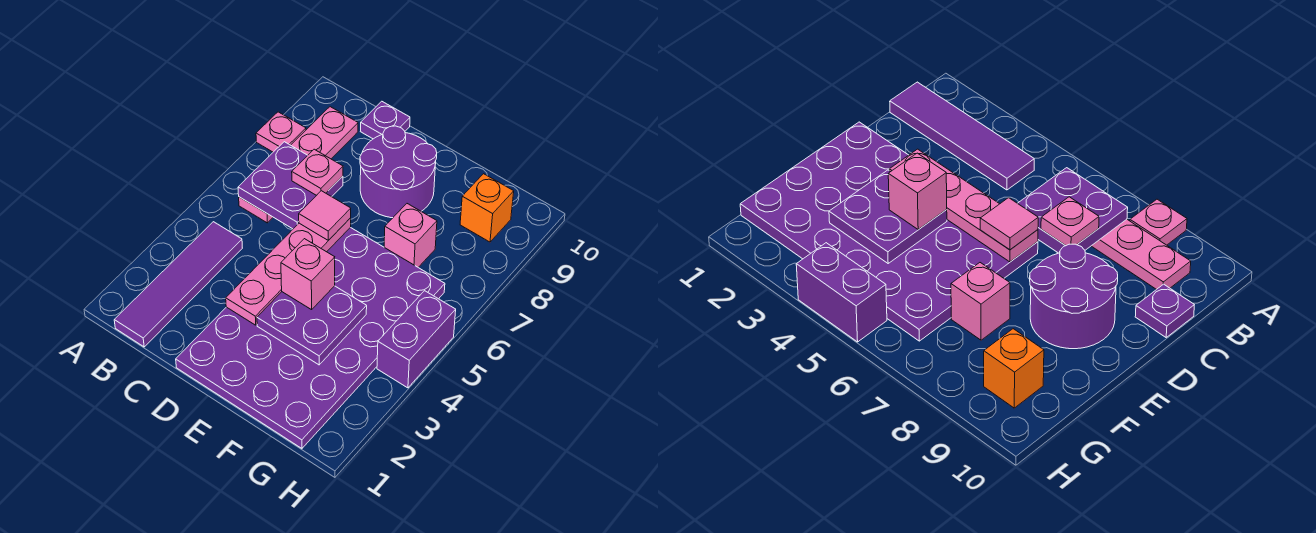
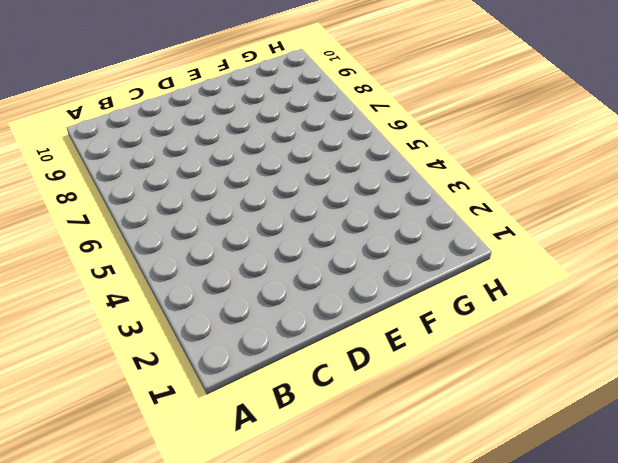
none -> pink 1x1 plate [256,112,306,152]
none -> purple 1x4 tile [114,222,242,347]
none -> pink 1x4 plate [239,107,358,223]

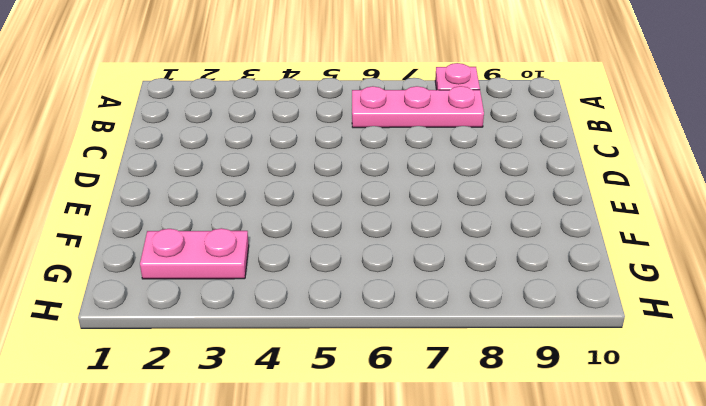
pink 1x3 plate [352,86,484,128] -> pink 1x4 plate [239,107,358,223]
pink 1x2 plate [140,228,249,279] -> purple 4x6 plate [176,227,445,448]
none -> purple 1x4 tile [114,222,242,347]
none -> purple 1x1 plate [360,101,410,139]
none -> purple 2x2 round brick [360,126,437,218]

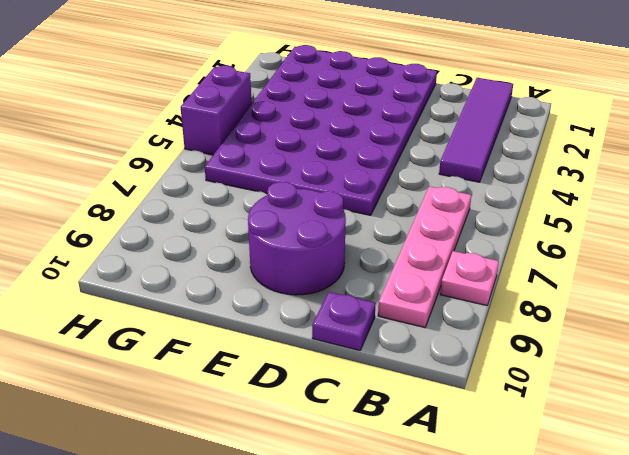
none -> pink 1x1 brick [384,204,437,267]
none -> orange 1x1 brick [460,174,514,242]
none -> purple 2x2 plate [238,142,343,229]

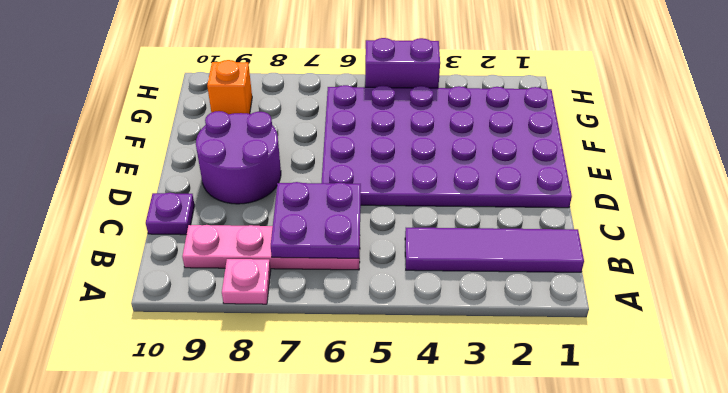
none -> pink 1x1 brick [384,204,437,267]
none -> pink 1x4 plate [226,218,351,325]
none -> purple 2x2 plate [257,286,367,365]

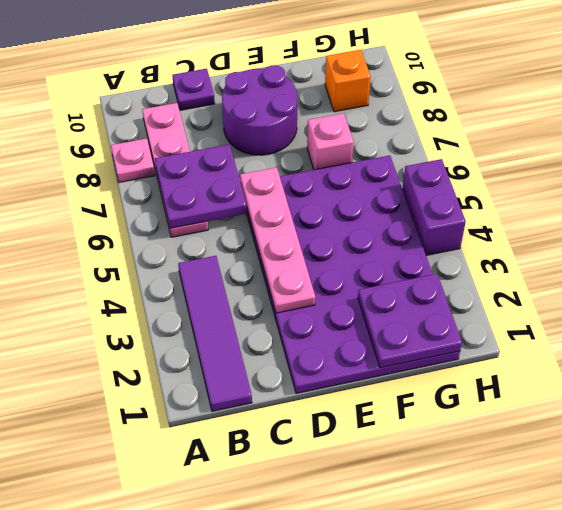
purple 2x2 plate [358,274,462,368] -> purple 2x2 plate moved to [257,286,367,365]
none -> pink 1x1 plate [292,149,343,195]
none -> pink 1x1 tile [299,191,351,240]
none -> pink 1x1 brick [281,239,335,310]

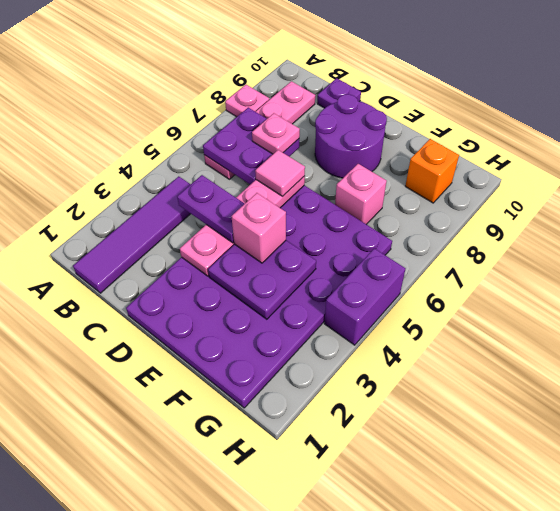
purple 1x2 plate [177,175,245,243] -> none

